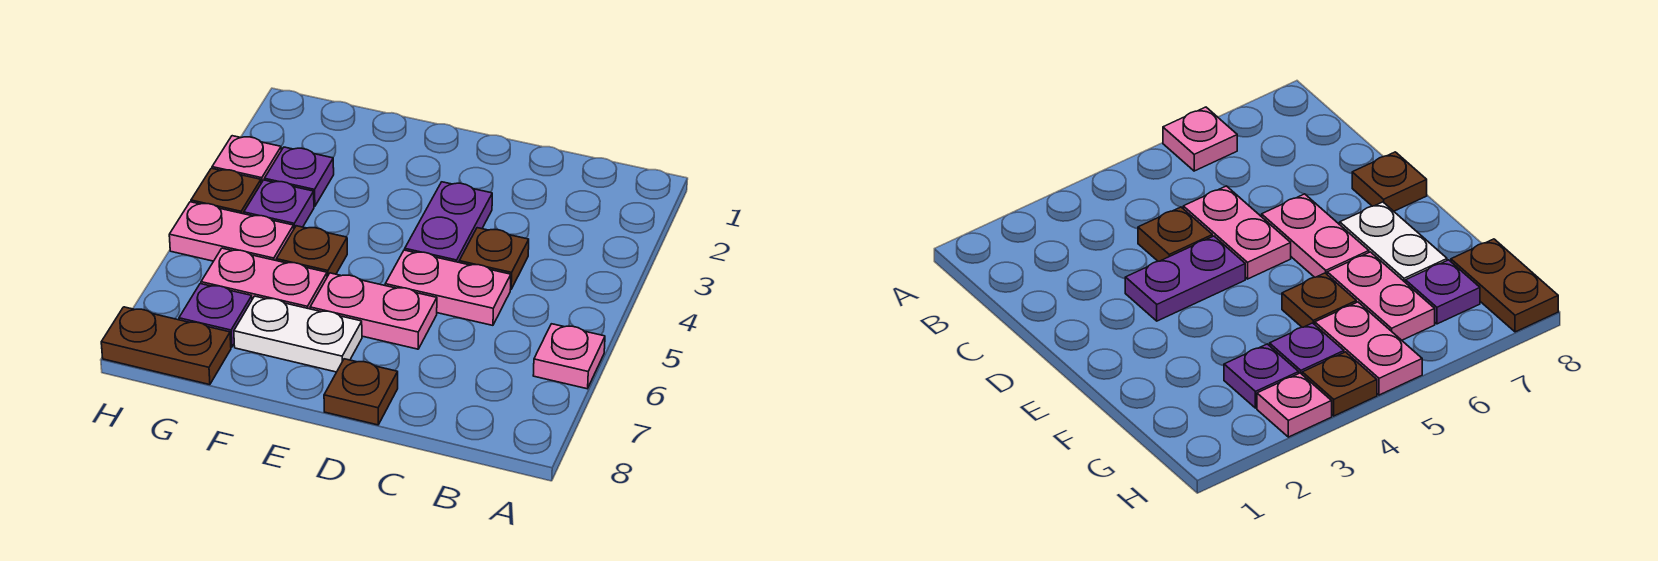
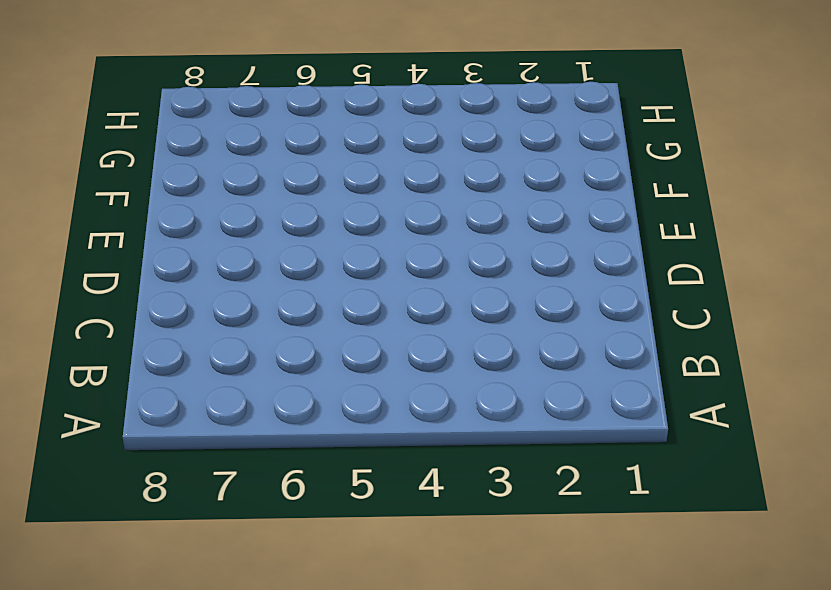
none -> pink 1x1 plate [533,324,605,389]
none -> brown 1x1 plate [459,228,529,289]
none -> pink 1x2 plate [385,250,511,325]

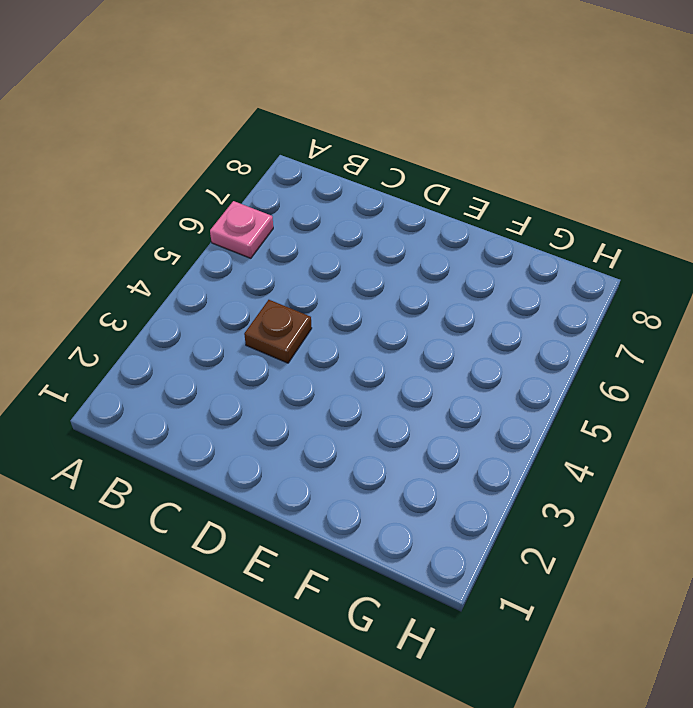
none -> pink 1x2 plate [385,250,511,325]
none -> purple 1x2 plate [405,182,492,262]
none -> pink 1x2 plate [310,273,437,349]

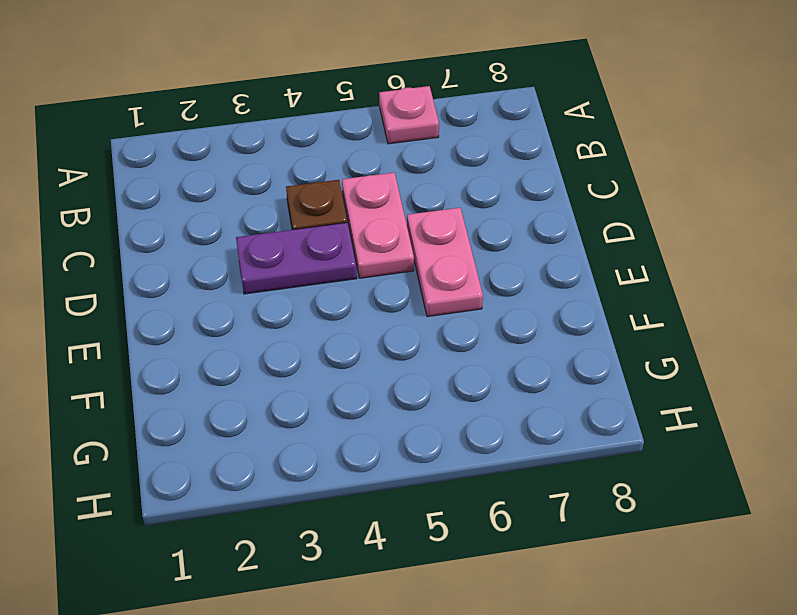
none -> brown 1x1 plate [324,359,398,425]
none -> white 1x2 plate [234,296,362,372]
none -> brown 1x1 plate [276,226,347,276]

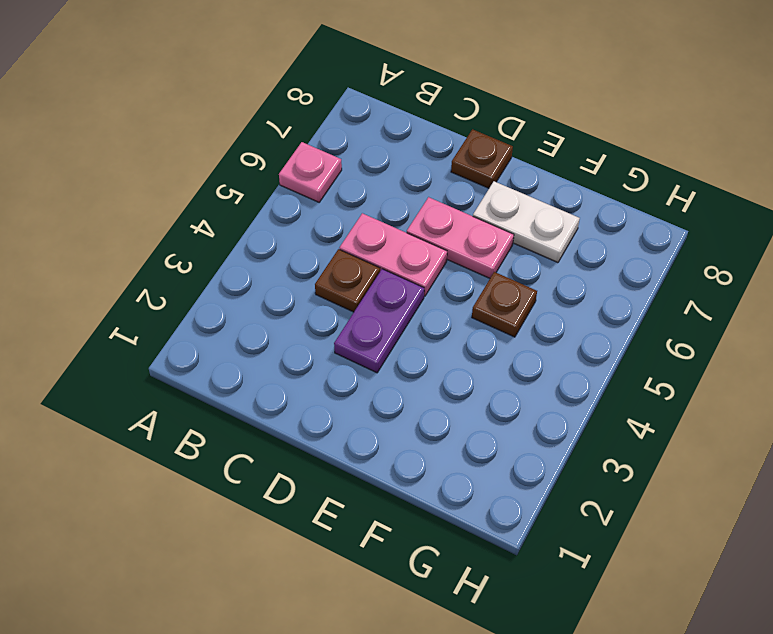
none -> pink 1x2 plate [201,248,327,309]
none -> purple 1x1 plate [264,147,334,206]
none -> purple 1x1 plate [244,180,314,228]

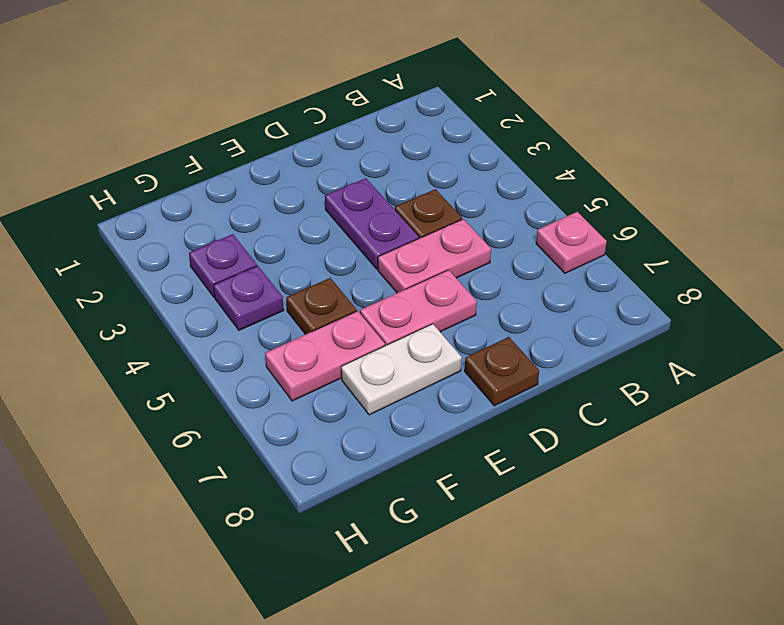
none -> pink 1x2 plate [169,202,294,261]
none -> purple 1x1 plate [179,284,252,347]
none -> brown 1x2 plate [101,307,231,385]

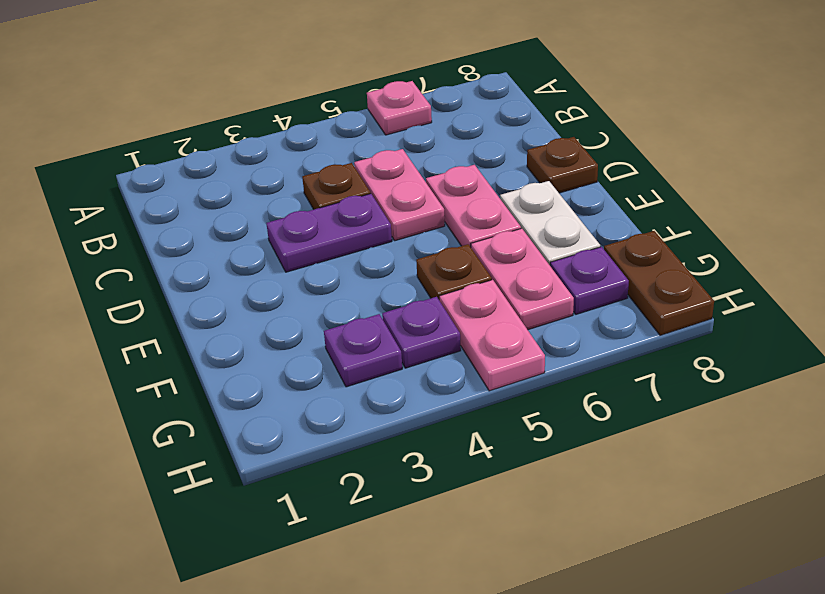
none -> pink 1x1 plate [212,136,281,183]
none -> brown 1x1 plate [191,168,261,214]

